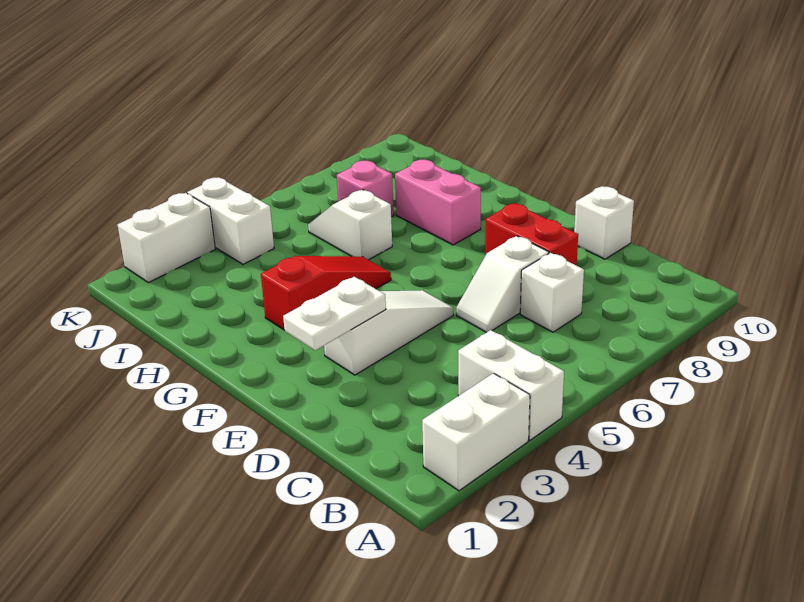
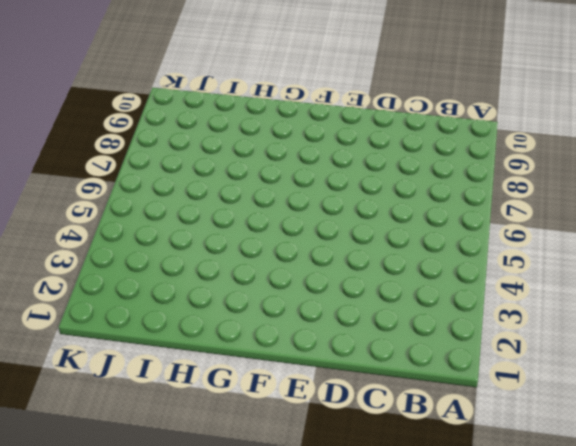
none -> white 1x2 brick [422,373,530,491]
none -> white 1x2 brick [458,330,564,440]
none -> white 1x1 brick [520,253,584,332]

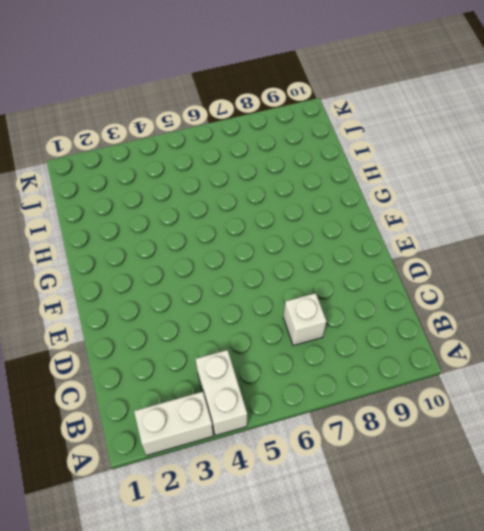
none -> white 1x2 slope [456,236,549,333]
none -> red 1x2 brick [485,203,578,265]
none -> white 1x1 brick [574,186,634,259]

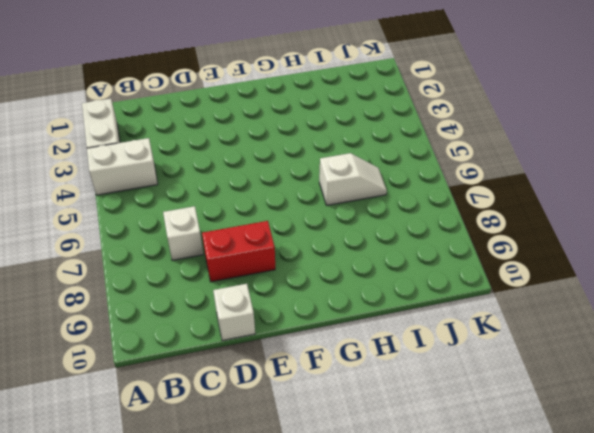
none -> white 1x2 slope [456,236,549,333]
none -> white 1x3 slope [324,290,453,375]
none -> red 1x3 slope [261,256,391,330]

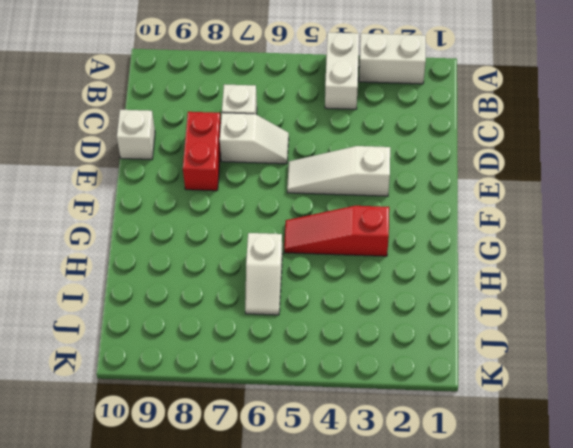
none -> pink 1x2 brick [395,160,481,245]
none -> pink 1x1 brick [337,161,394,217]
none -> white 1x2 brick [187,178,274,264]

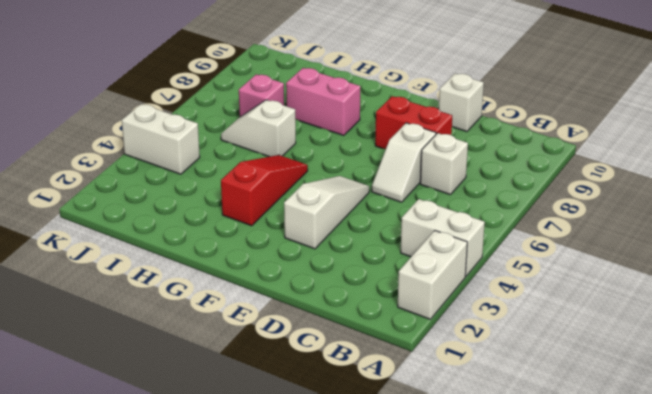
none -> white 1x2 brick [118,193,215,283]
none -> white 1x2 plate [283,277,386,350]

